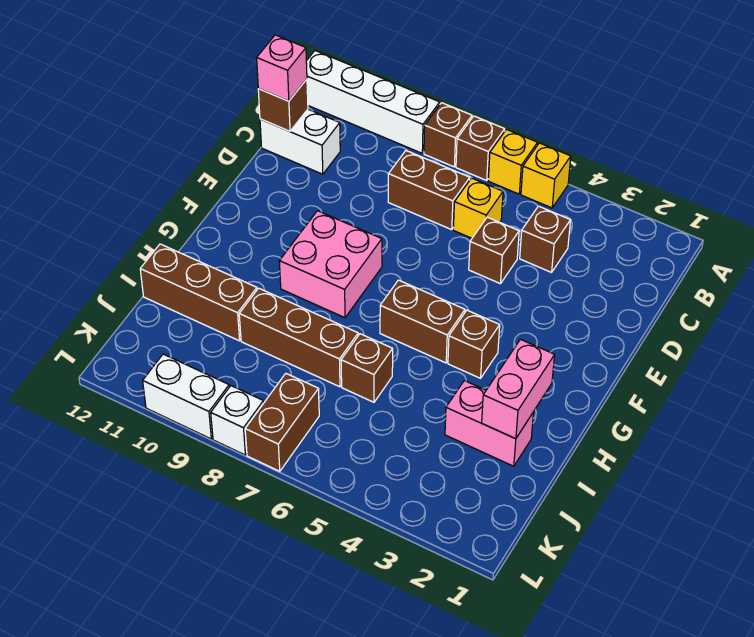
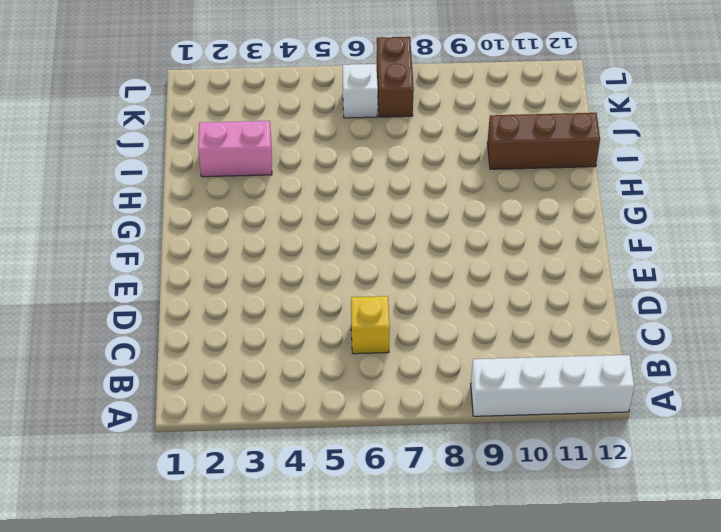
white 1x1 brick [343,64,378,118] -> white 1x1 brick moved to [211,386,264,455]
none -> yellow 1x1 brick [521,143,571,208]
none -> yellow 1x1 brick [488,130,538,194]
none -> brown 1x1 brick [456,116,505,180]

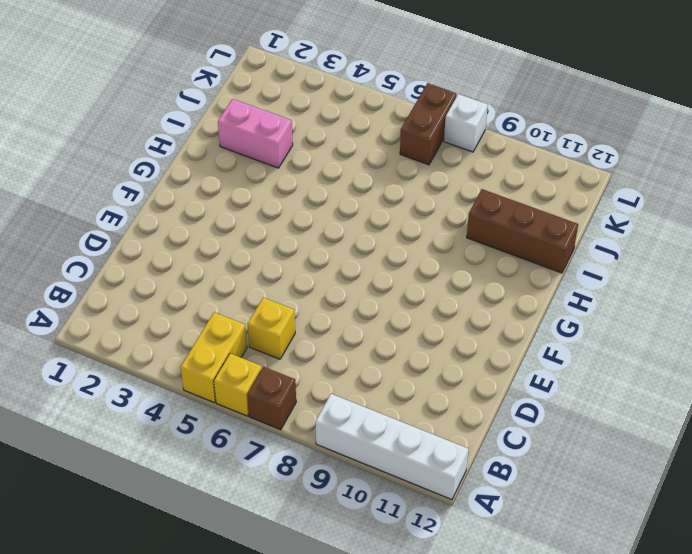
yellow 1x2 brick [180,312,247,403] -> yellow 1x1 brick [521,143,571,208]
none -> brown 1x1 brick [424,103,472,167]
none -> brown 1x1 brick [520,206,570,272]
none -> brown 1x2 brick [388,151,470,230]

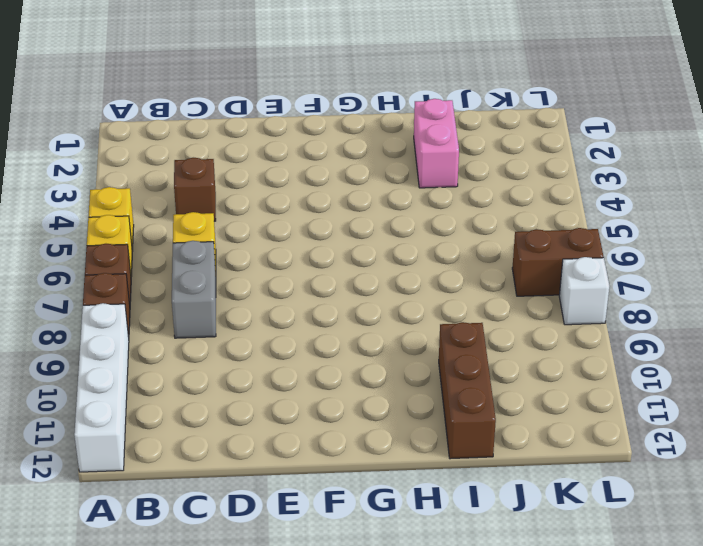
grey 1x2 brick [172,241,216,338] -> brown 1x2 brick [388,151,470,230]
none -> white 1x2 brick [260,109,340,174]
none -> brown 1x1 brick [469,217,519,284]
none -> pink 2x2 brick [279,211,382,318]

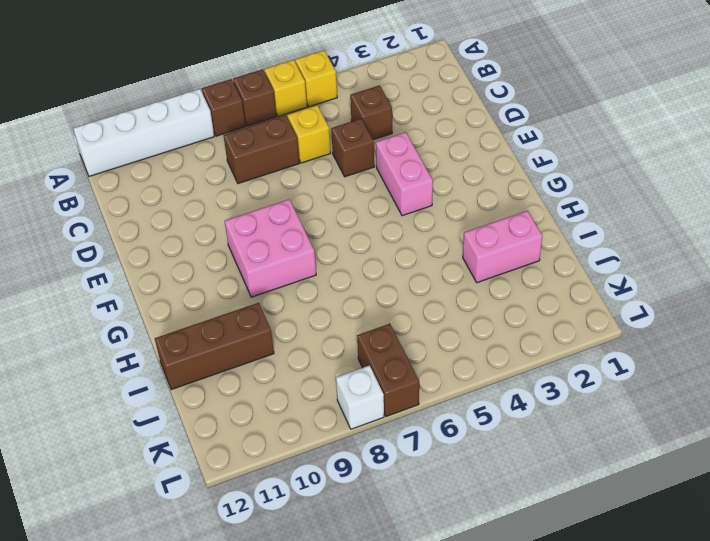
pink 1x2 brick [376,132,433,216] -> pink 1x2 brick moved to [482,339,555,439]
none -> white 1x2 brick [260,109,340,174]
none -> brown 1x1 brick [448,310,500,378]
none -> brown 1x2 brick [380,280,465,363]

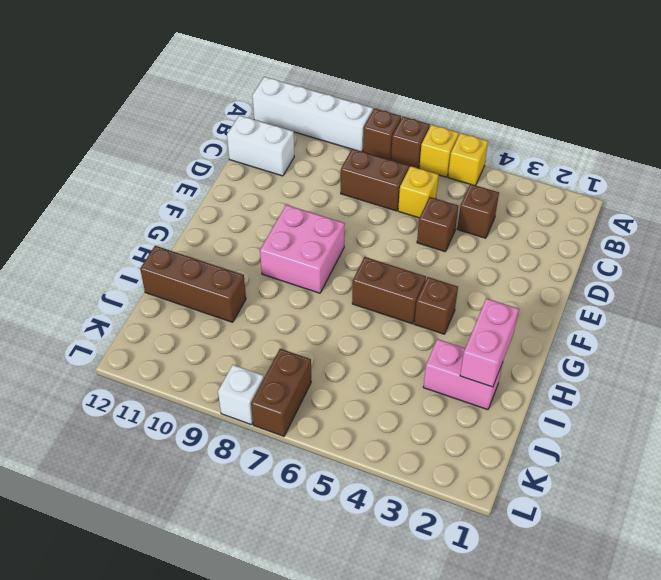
none -> brown 1x1 brick [341,334,393,402]
none -> brown 1x3 brick [239,288,358,387]
none -> white 1x2 brick [143,354,229,439]

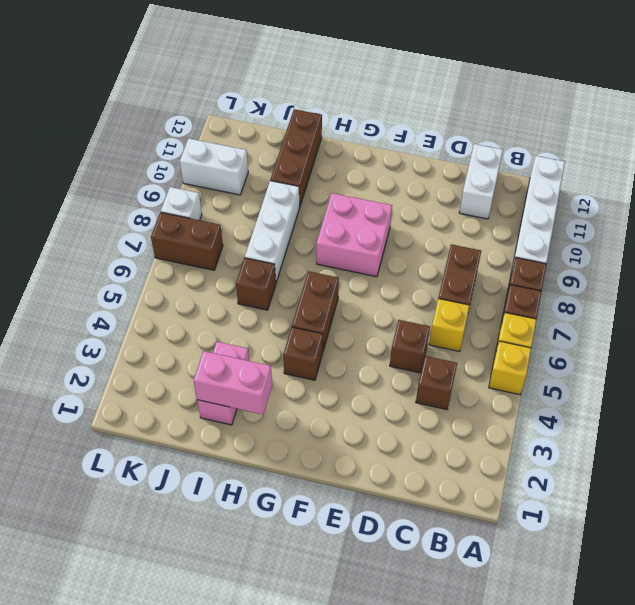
white 1x3 brick [245,181,300,282] -> brown 1x3 brick [239,288,358,387]
white 1x2 brick [180,139,248,195] -> white 1x2 brick turned to [143,354,229,439]
none -> brown 1x1 brick [258,79,308,131]
none -> pink 1x1 brick [257,35,307,101]

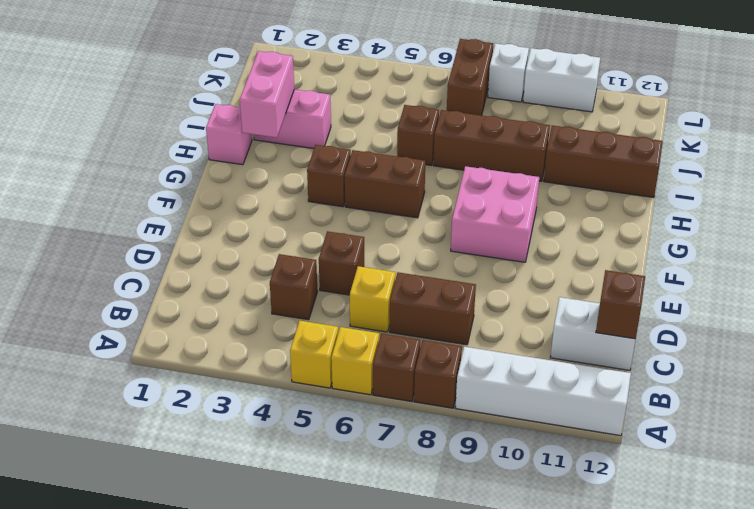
pink 1x1 brick [206,104,252,165] -> pink 1x1 brick moved to [257,35,307,101]

